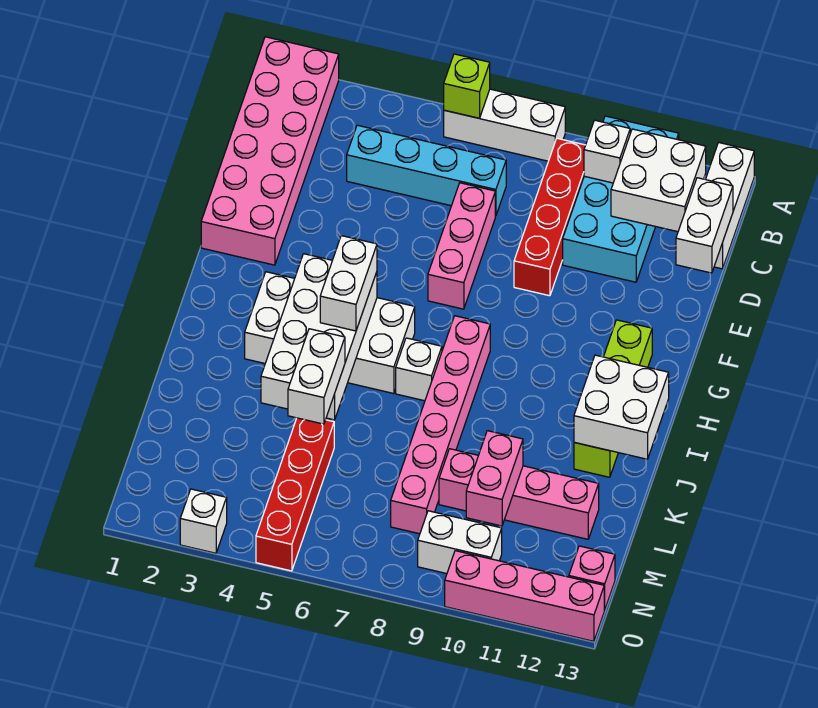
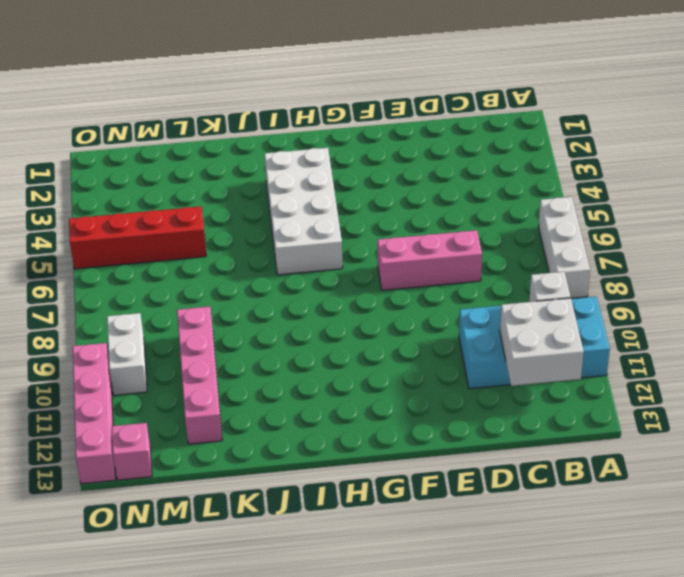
none -> pink 2x6 brick [201,37,339,265]
none -> white 1x3 brick [705,142,754,269]
none -> red 1x4 brick [514,138,586,296]

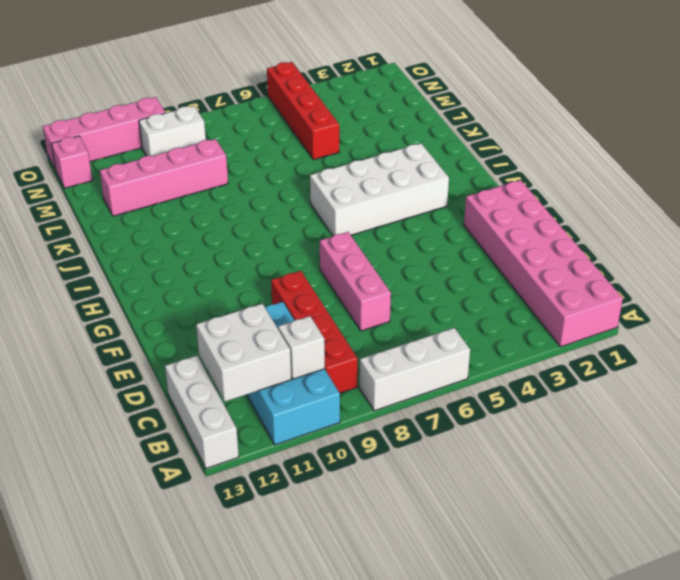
none -> cyan 1x4 brick [347,125,506,216]
none -> lime 1x4 brick [574,320,652,477]
none -> pink 1x6 brick [391,316,490,534]

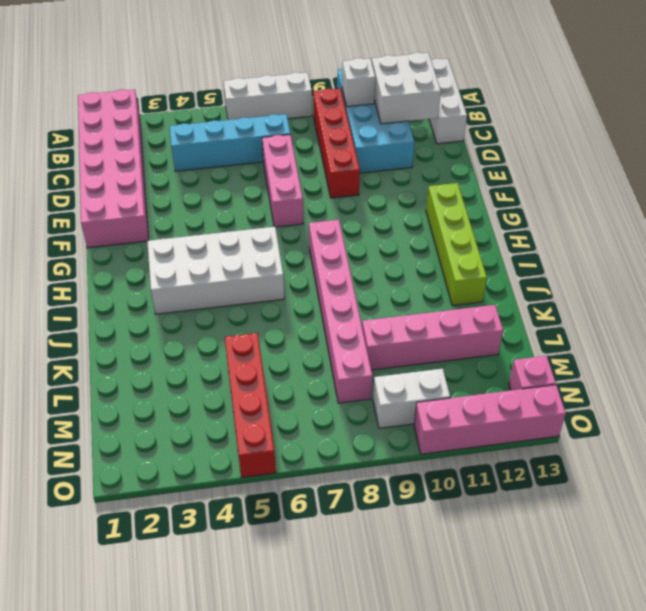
none -> white 1x1 brick [396,338,442,401]
none -> white 1x1 brick [180,489,227,553]
none -> lime 1x1 brick [444,54,490,118]

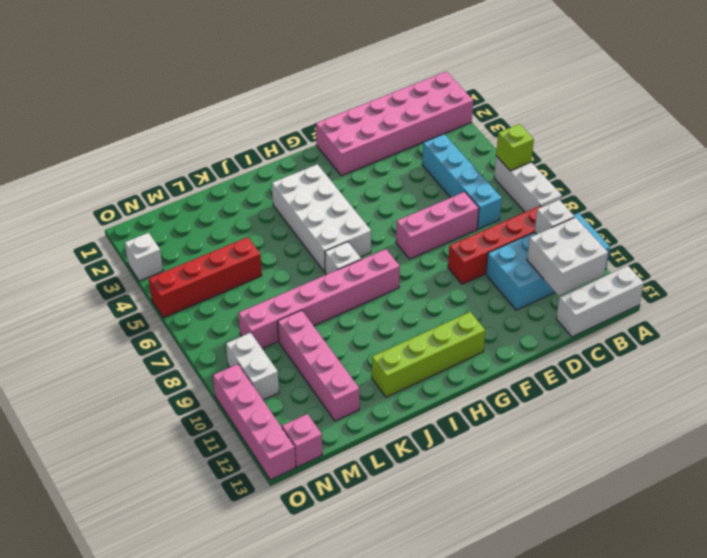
none -> white 1x2 brick [676,178,733,273]
none -> white 2x4 brick [261,254,377,420]
none -> white 2x2 brick [574,355,669,459]

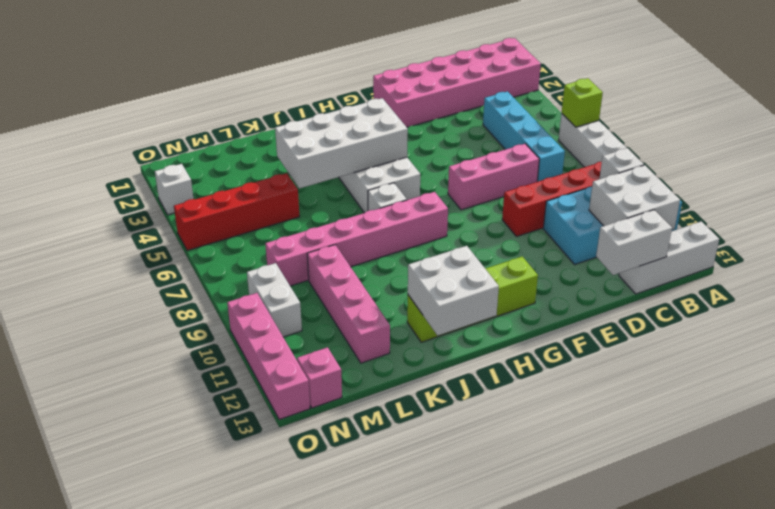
none -> pink 1x2 brick [466,431,523,526]
none -> white 1x2 brick [320,236,377,331]
none -> white 1x2 brick [288,329,345,424]

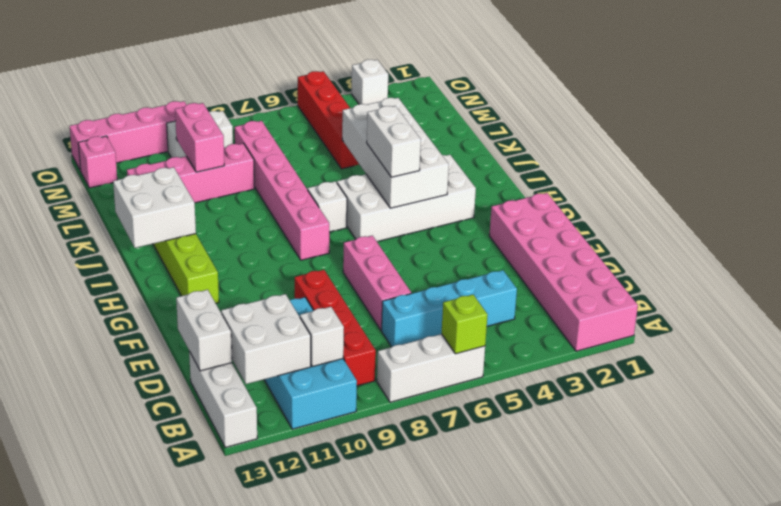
none -> white 1x2 brick [288,329,345,424]

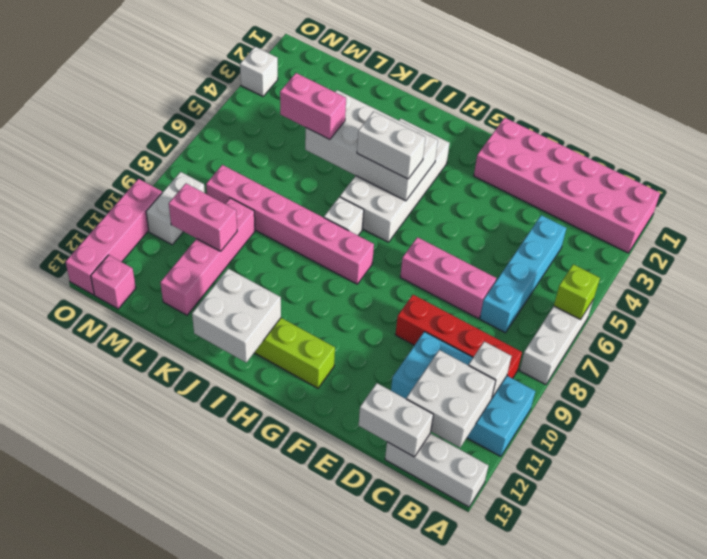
pink 1x2 brick [280,73,346,140] -> white 1x2 brick [288,329,345,424]
none -> red 1x4 brick [256,418,334,571]

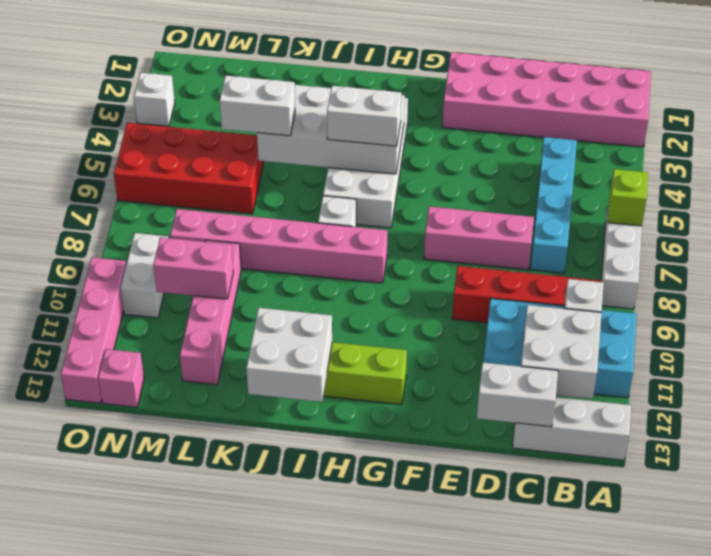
red 2x4 brick [114,123,263,214] -> red 1x4 brick [256,418,334,571]

